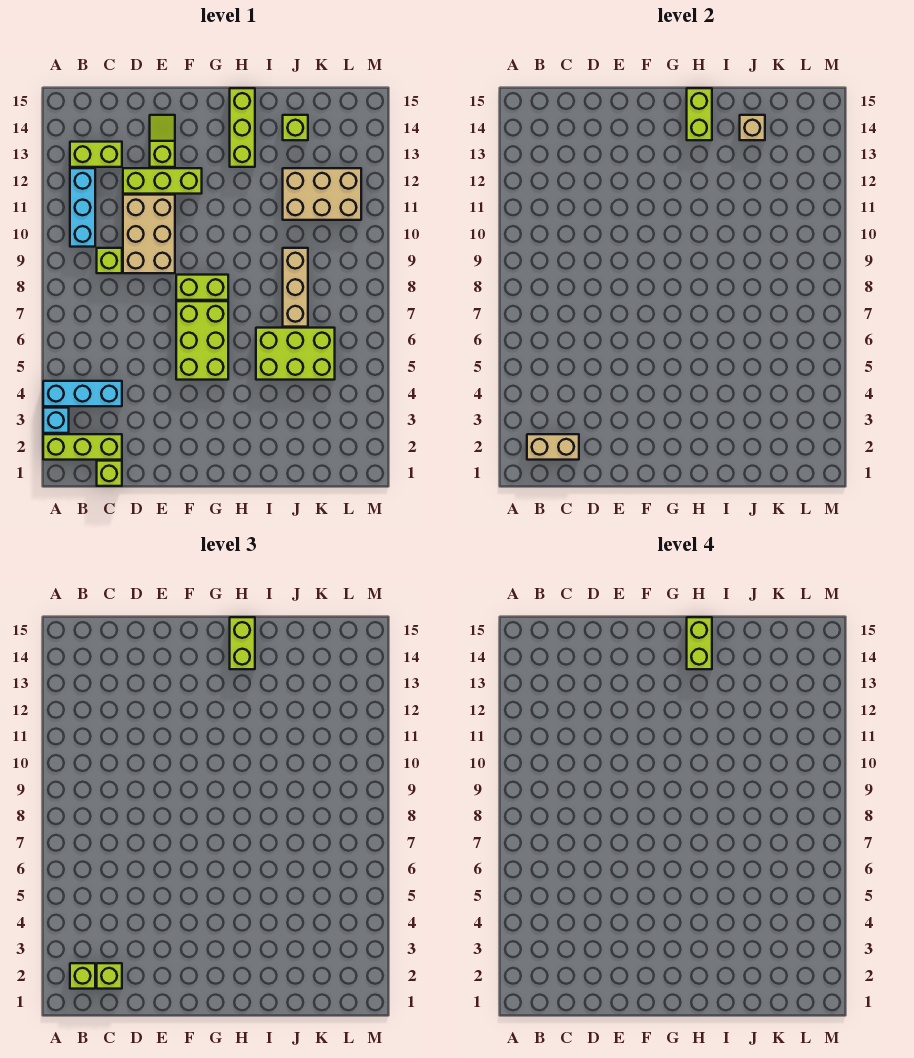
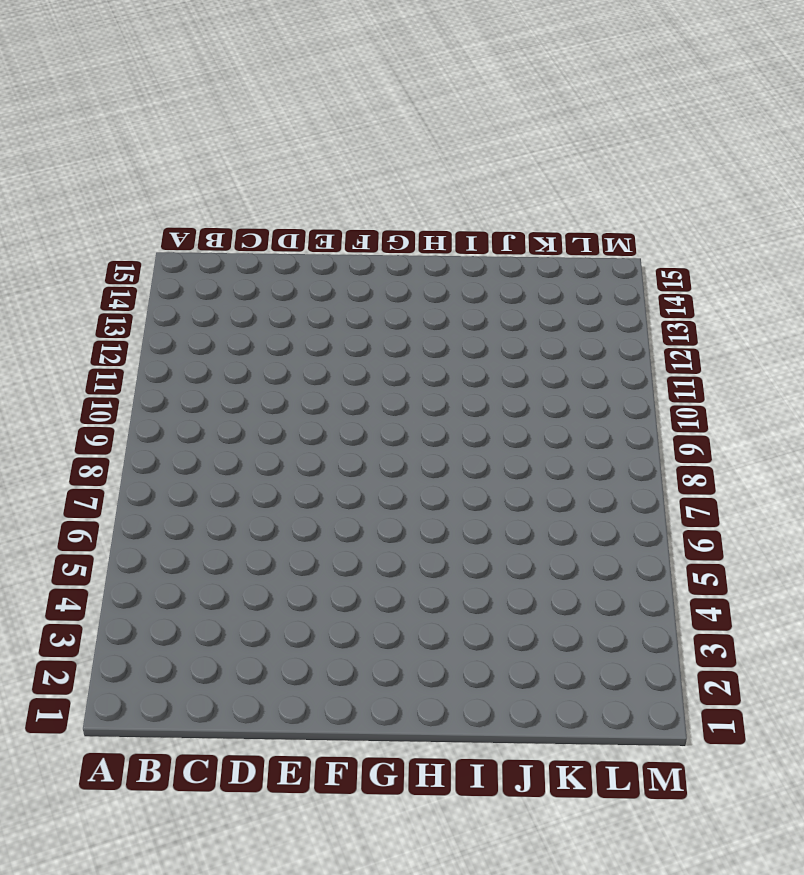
none -> lime 1x3 brick [43,434,122,460]
none -> cyan 1x1 brick [43,408,69,433]
none -> cyan 1x3 brick [43,381,122,406]

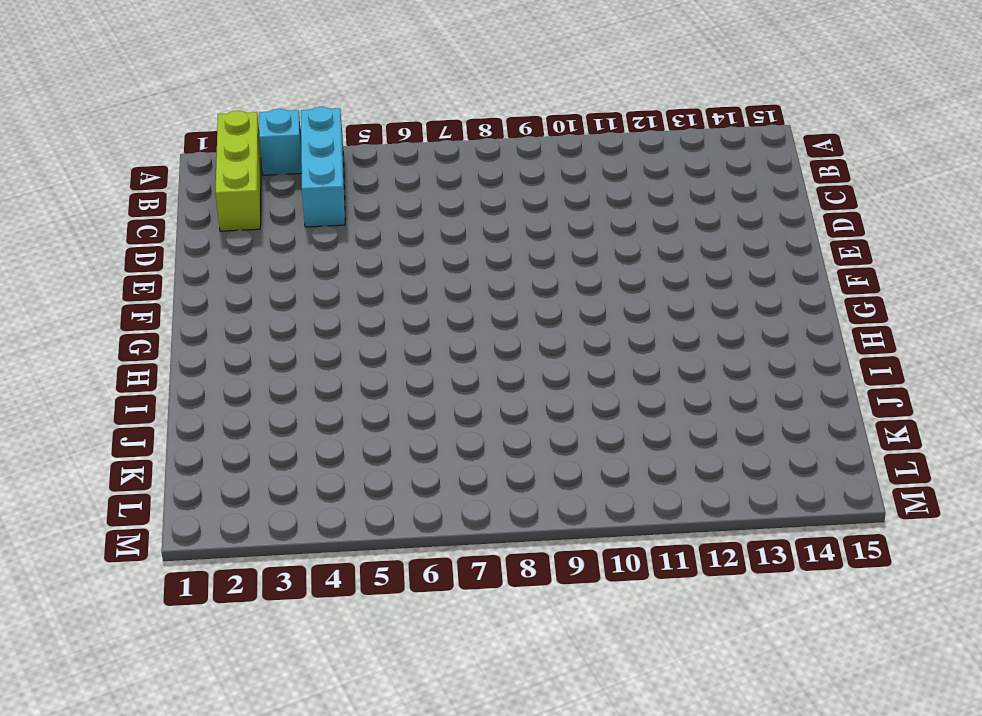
none -> cyan 1x3 brick [70,168,95,247]
none -> lime 1x2 brick [70,142,122,167]
none -> lime 1x1 brick [97,461,122,486]

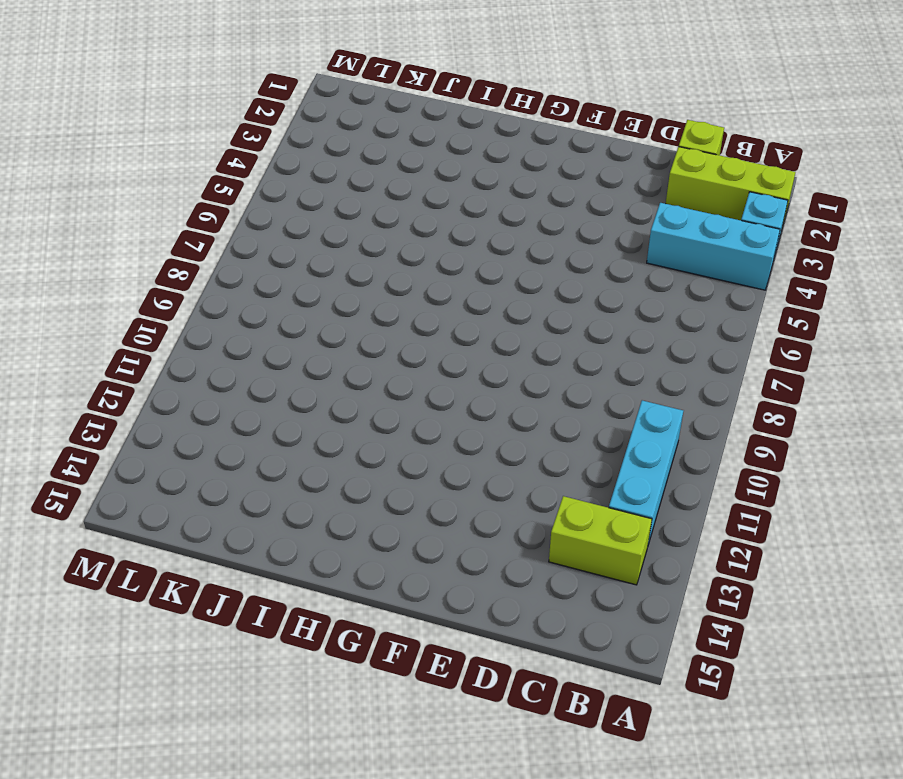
none -> lime 1x1 brick [97,248,122,273]
none -> tan 2x3 brick [123,195,175,273]
none -> lime 1x3 brick [123,168,202,194]

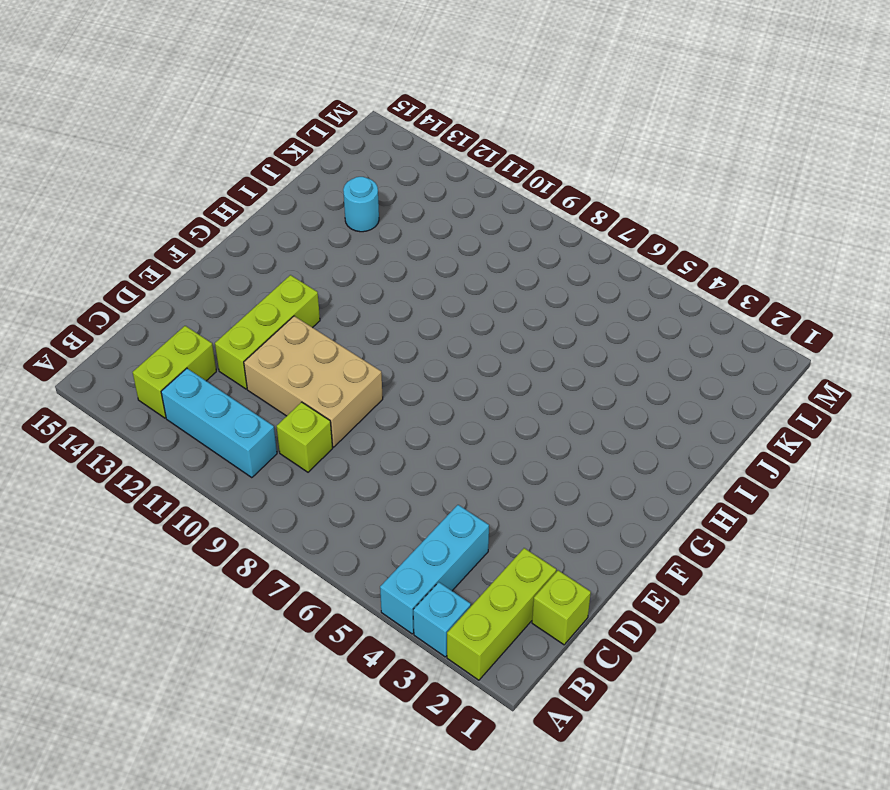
cyan 1x1 round brick [343,177,379,232] -> none
none -> lime 1x2 slope [150,115,175,167]
none -> lime 2x3 brick [176,301,228,380]
none -> lime 1x2 brick [176,275,228,300]

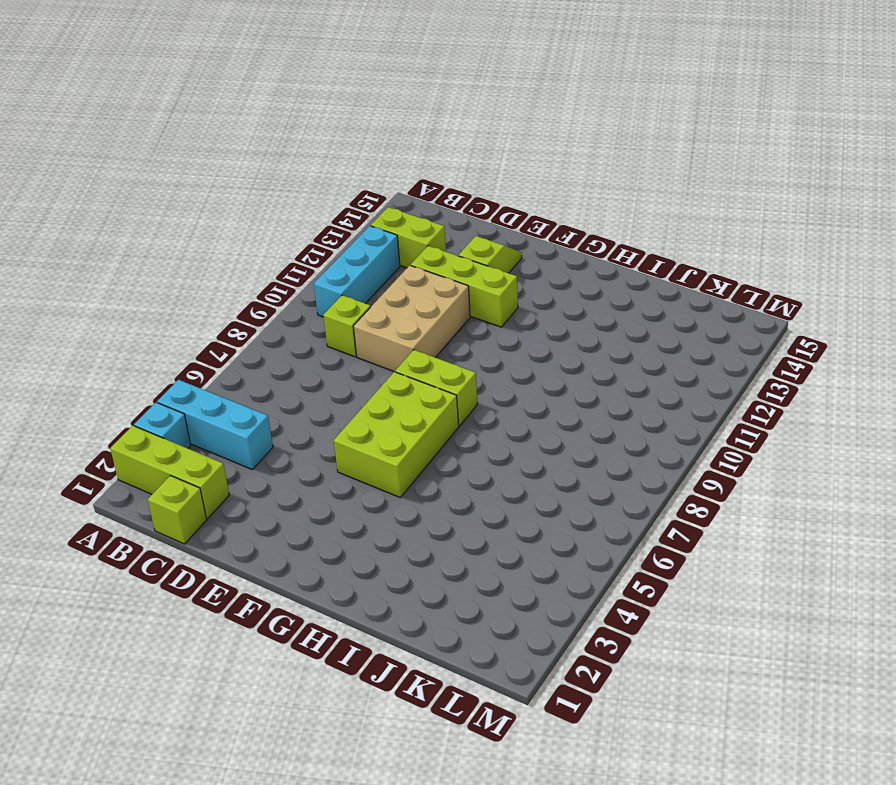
none -> lime 1x3 brick [230,88,255,167]
none -> lime 2x3 brick [256,328,335,380]
none -> tan 1x3 brick [283,248,308,327]

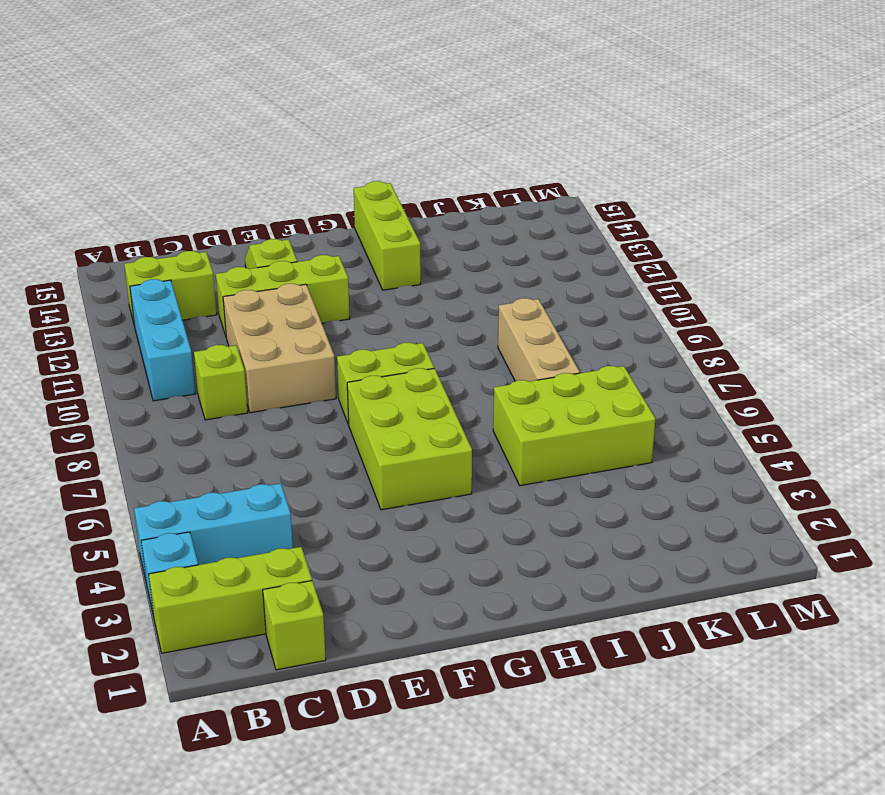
none -> tan 2x3 brick [283,168,361,220]
none -> lime 1x1 brick [283,115,308,140]
none -> tan 1x2 brick [527,434,579,460]

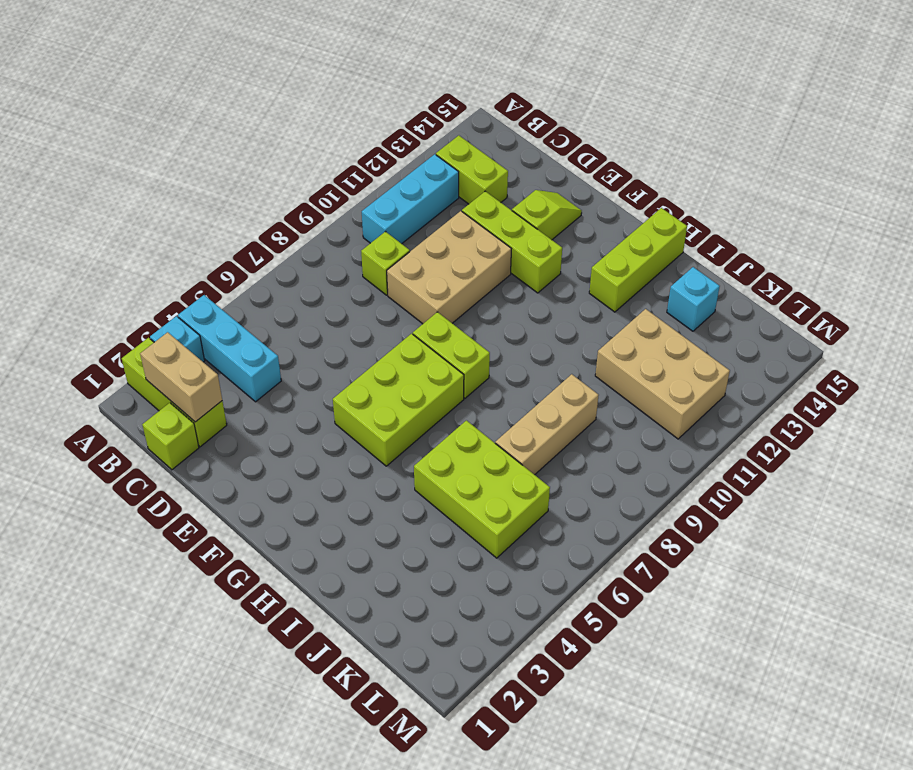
cyan 1x1 brick [667,267,720,331] -> lime 1x1 brick [283,115,308,140]
none -> lime 1x2 brick [687,88,712,140]
none -> tan 1x1 brick [740,115,765,140]
none -> lime 1x1 brick [70,963,95,989]

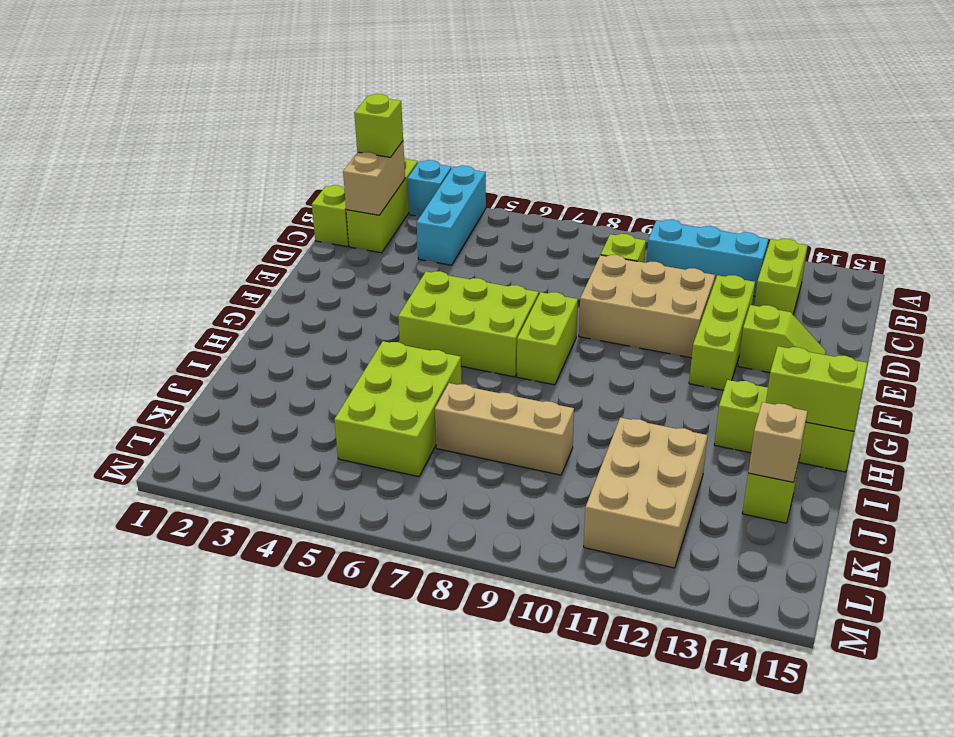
none -> lime 1x1 brick [97,963,122,989]
none -> lime 1x2 brick [230,617,255,669]
none -> lime 1x2 brick [687,617,712,669]

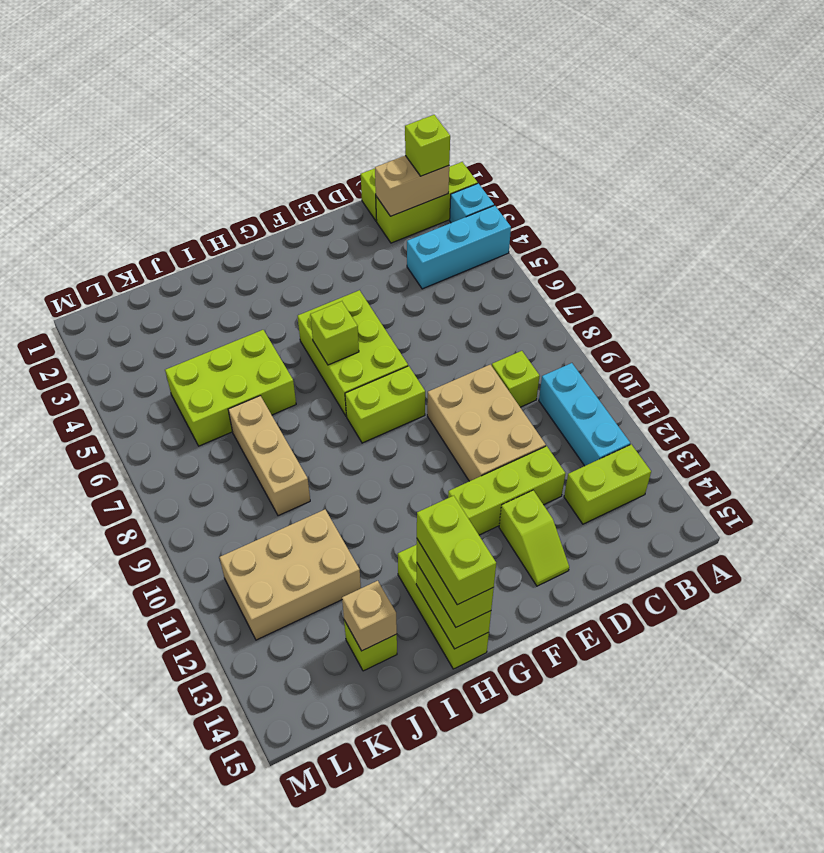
lime 1x1 brick [310,301,359,365] -> lime 1x1 brick moved to [97,963,122,989]

